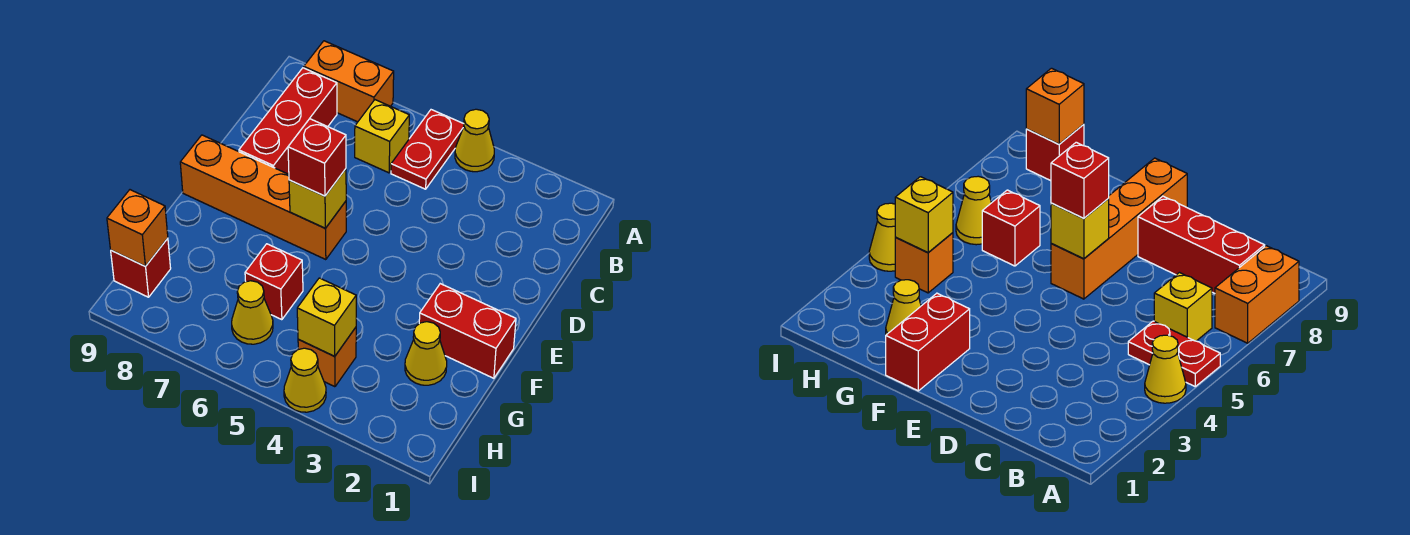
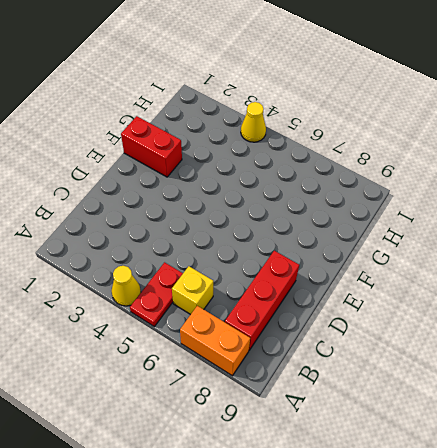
none -> orange 1x4 brick [180,135,346,260]
none -> yellow 1x1 cone [405,322,447,385]
none -> red 1x1 brick [245,244,303,320]

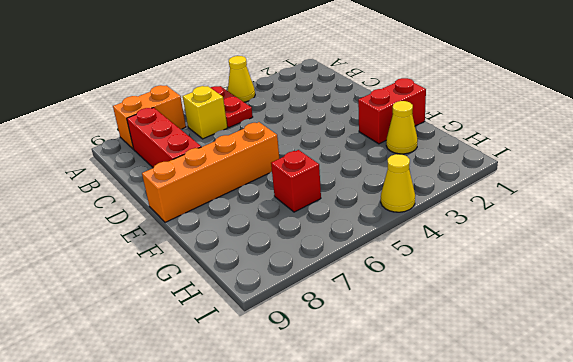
none -> orange 1x1 brick [298,328,356,387]
none -> yellow 1x1 cone [232,281,273,344]
none -> red 1x1 brick [111,238,171,297]

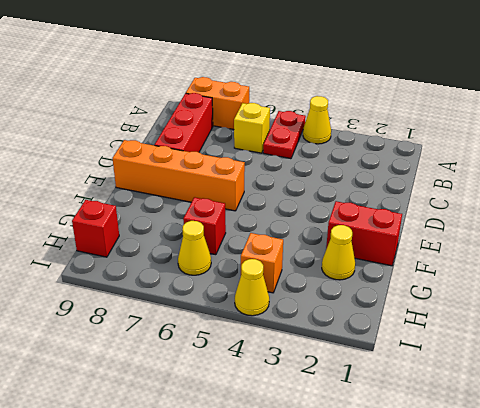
none -> yellow 1x1 brick [289,169,346,228]
none -> yellow 1x1 brick [297,278,356,356]
none -> orange 1x1 brick [107,190,168,266]

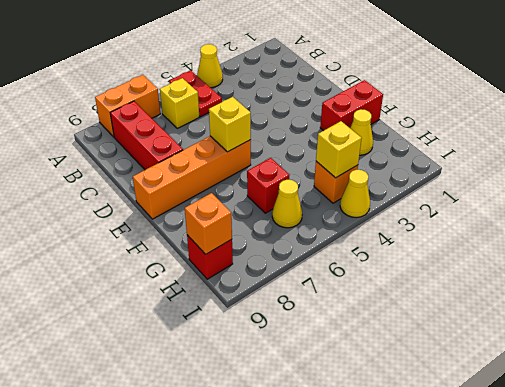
none -> red 1x1 brick [288,119,346,196]

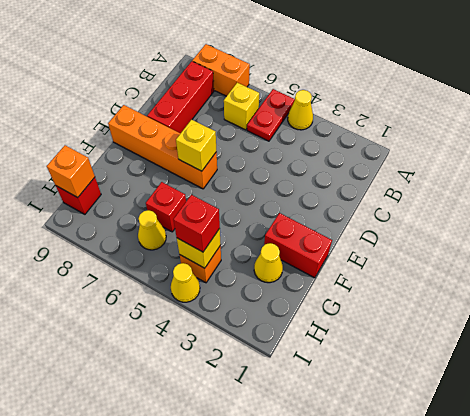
red 1x1 brick [173,195,220,252] -> red 1x1 brick moved to [288,119,346,196]

